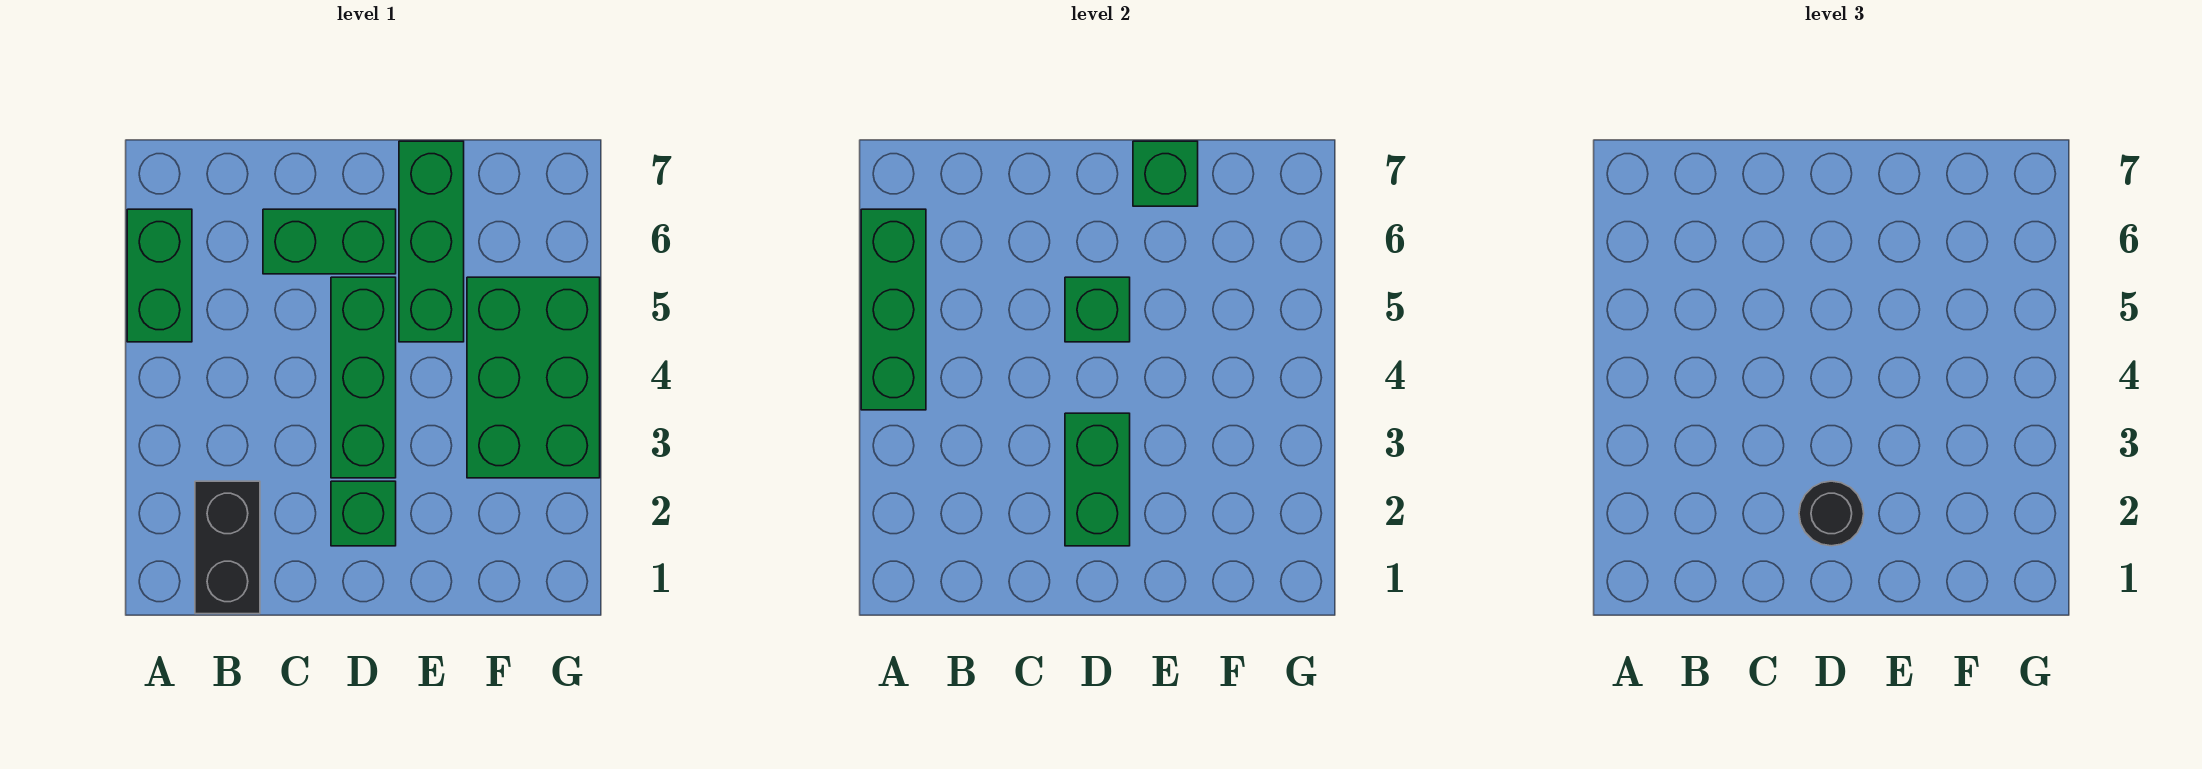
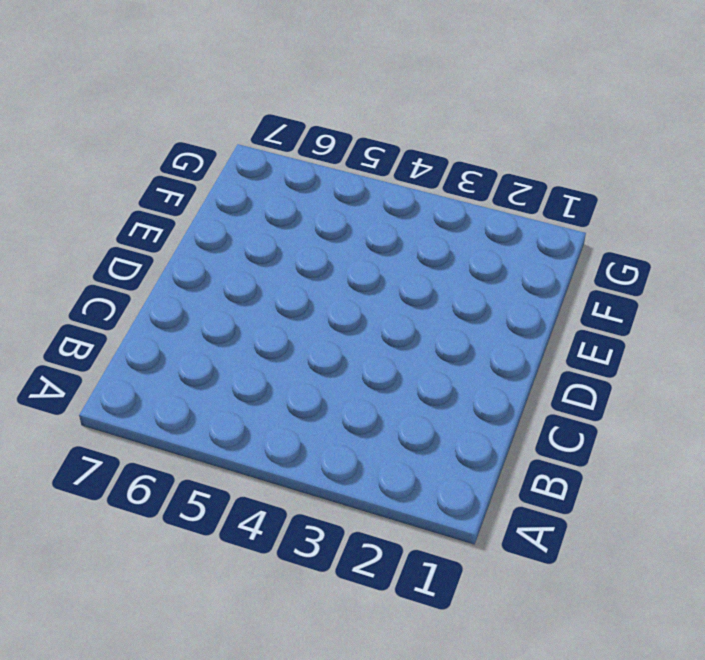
none -> green 1x2 brick [127,209,192,342]
none -> black 1x2 brick [195,481,260,614]
none -> green 1x2 brick [263,209,396,274]

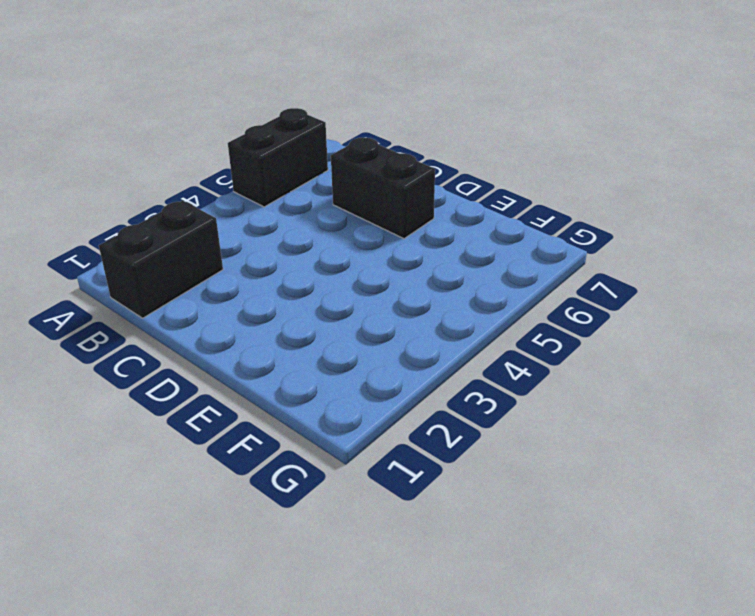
black 1x2 brick [228,108,328,207] -> green 1x2 brick [127,209,192,342]
black 1x2 brick [331,138,435,239] -> green 1x2 brick [263,209,396,274]
none -> green 1x1 brick [331,481,396,546]
none -> green 1x3 brick [331,277,396,478]
none -> green 1x3 brick [399,141,464,342]

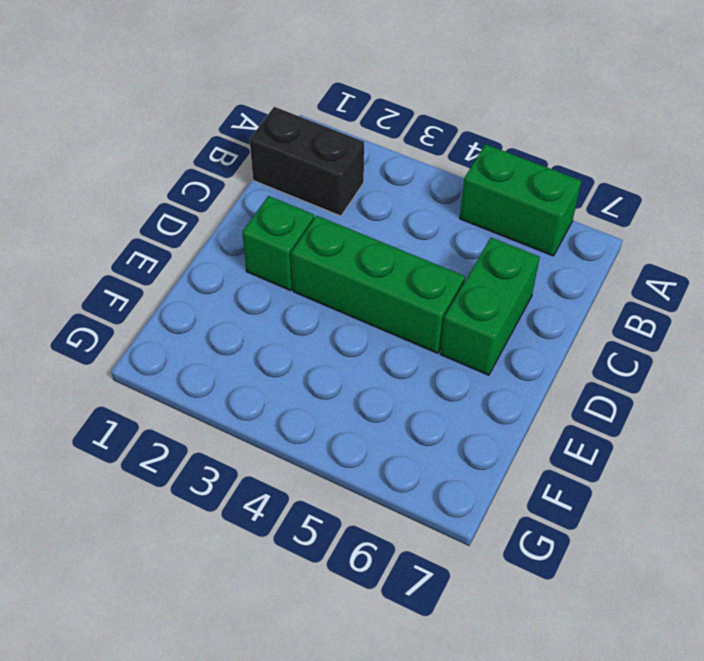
none -> green 1x3 brick [399,141,464,342]
none -> green 2x3 brick [467,277,600,478]
none -> green 1x3 brick [861,209,926,410]

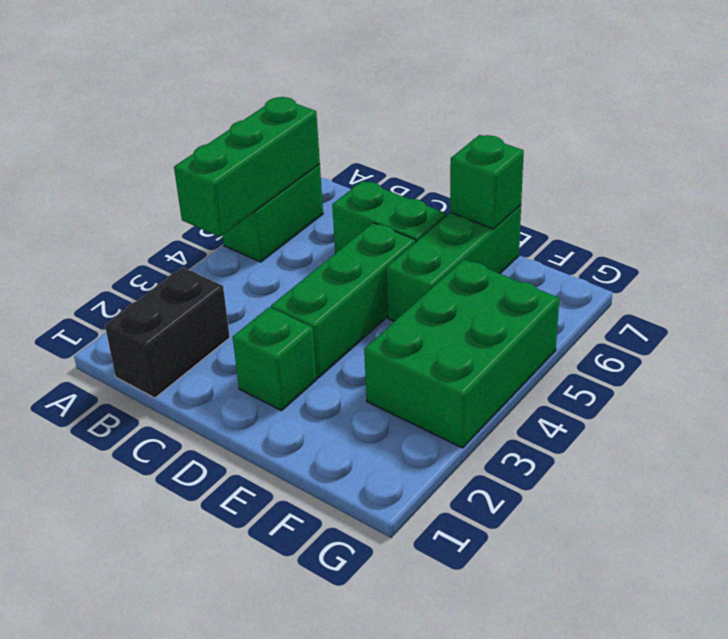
none -> green 1x2 brick [1065,413,1130,546]
none -> green 1x1 brick [1065,277,1130,342]
none -> black 1x1 round brick [1799,481,1864,546]

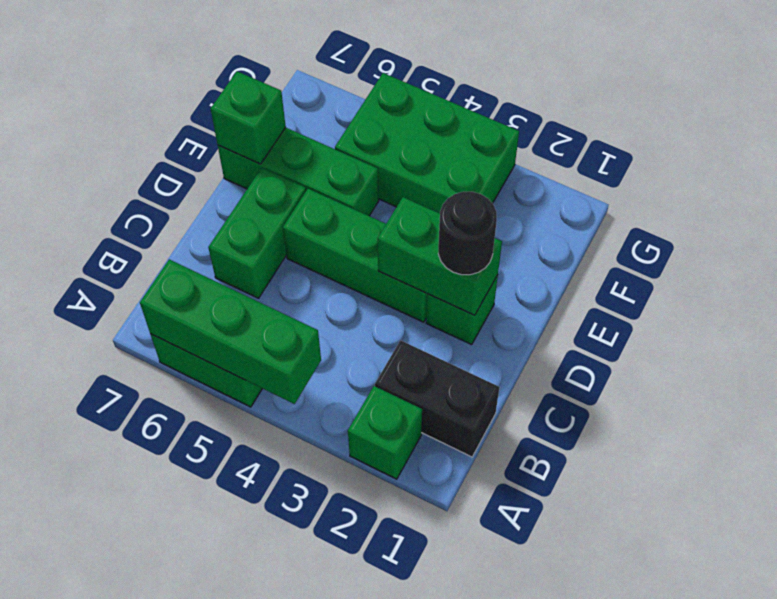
green 1x1 brick [348,386,422,479] -> green 1x1 brick moved to [1065,277,1130,342]

